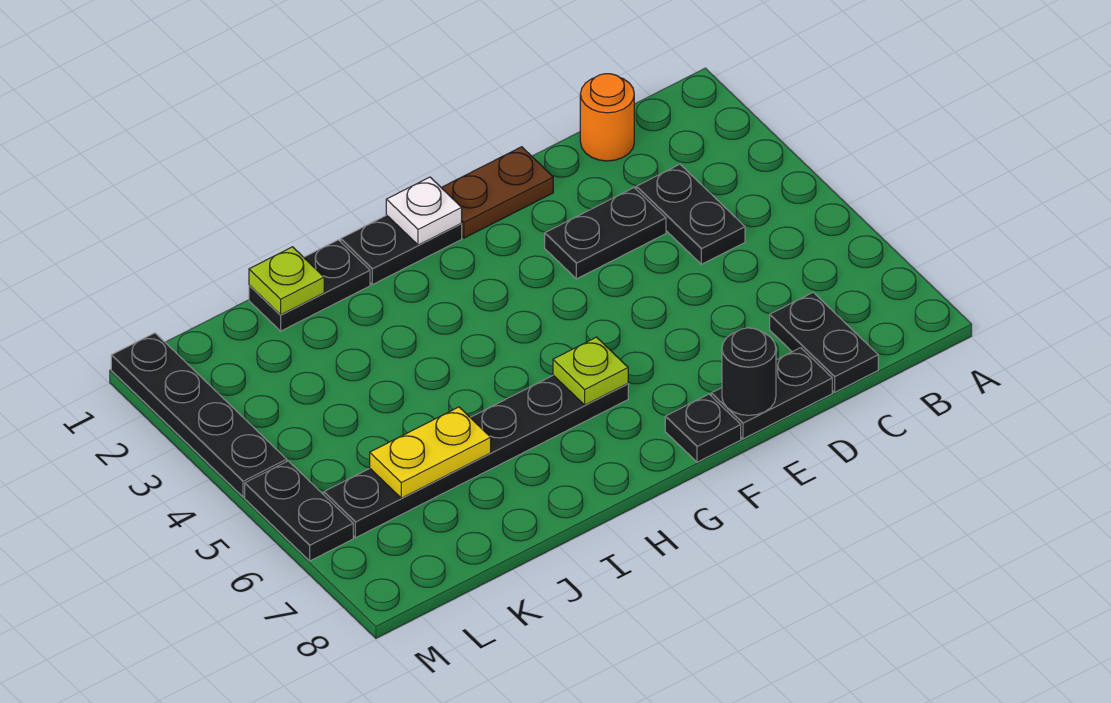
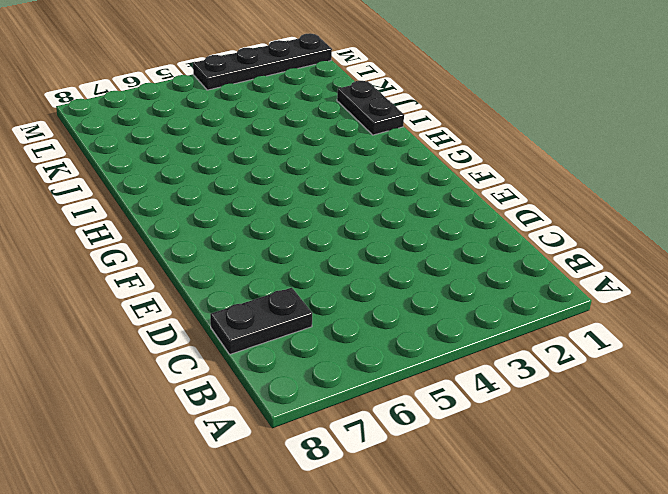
none -> orange 1x1 round brick [580,74,634,161]
none -> black 1x2 plate [636,164,745,264]
none -> black 1x2 plate [545,188,666,279]

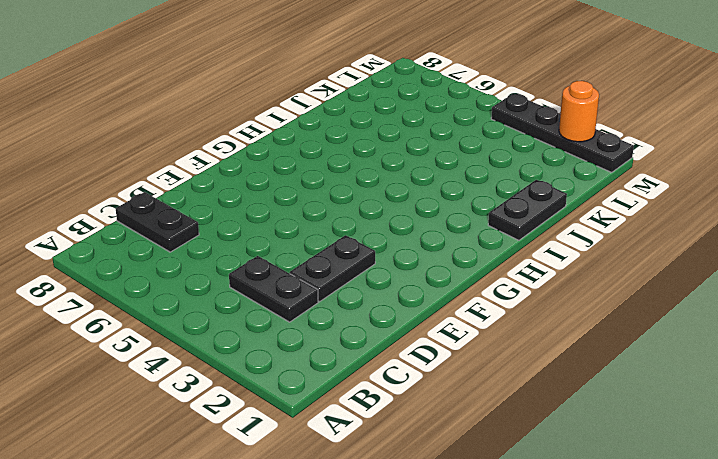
orange 1x1 round brick [559,81,599,142] -> orange 1x1 round brick moved to [580,74,634,161]
none -> black 1x2 plate [711,348,832,439]
none -> brown 1x2 plate [441,147,553,238]
none -> black 1x1 plate [665,394,741,462]

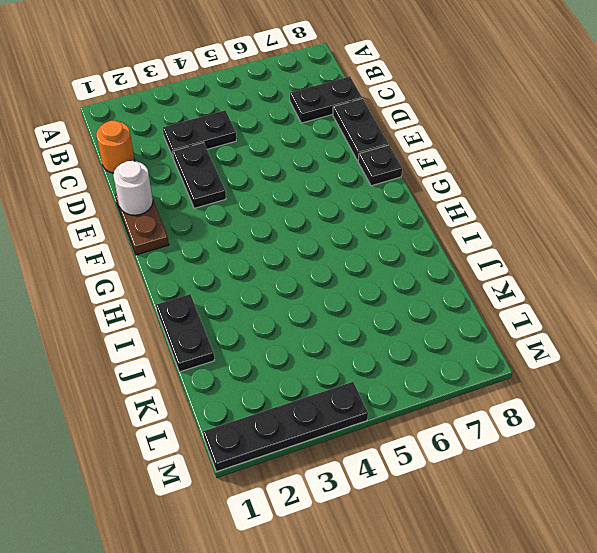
white 1x1 round brick [113,161,153,215] -> none
none -> black 1x2 plate [341,215,462,285]
none -> black 1x6 plate [324,375,628,538]
none -> black 1x2 plate [245,461,353,561]

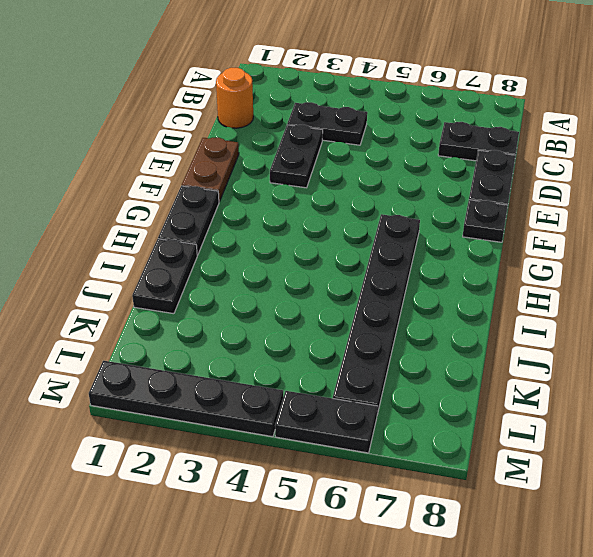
none -> black 1x1 round brick [722,328,776,415]
none -> white 1x1 plate [386,177,462,245]
none -> lime 1x1 plate [553,337,628,405]

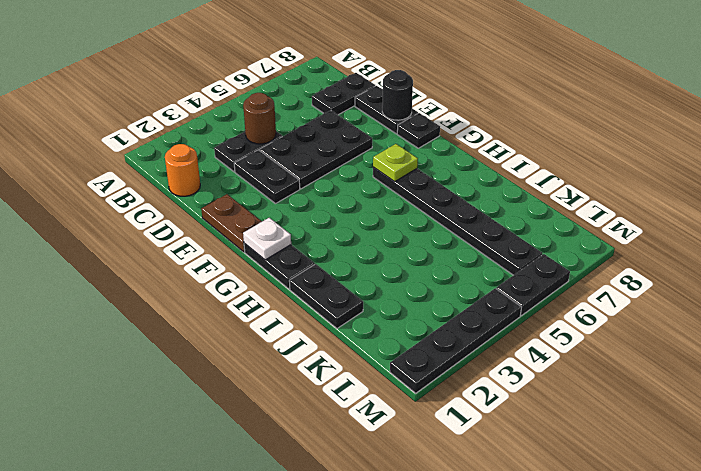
brown 1x1 round brick [243,93,276,144] -> none
black 2x3 plate [260,111,372,189] -> none
none -> lime 1x1 plate [249,247,324,315]
none -> yellow 1x2 plate [370,407,491,498]

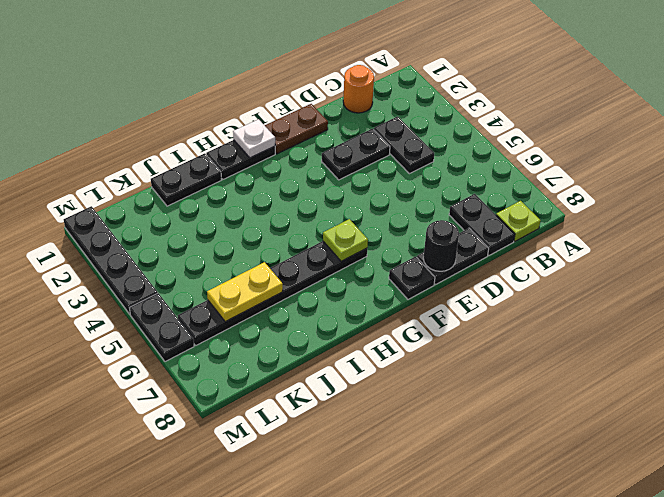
lime 1x1 plate [496,201,541,241] -> lime 1x1 plate moved to [249,247,324,315]

